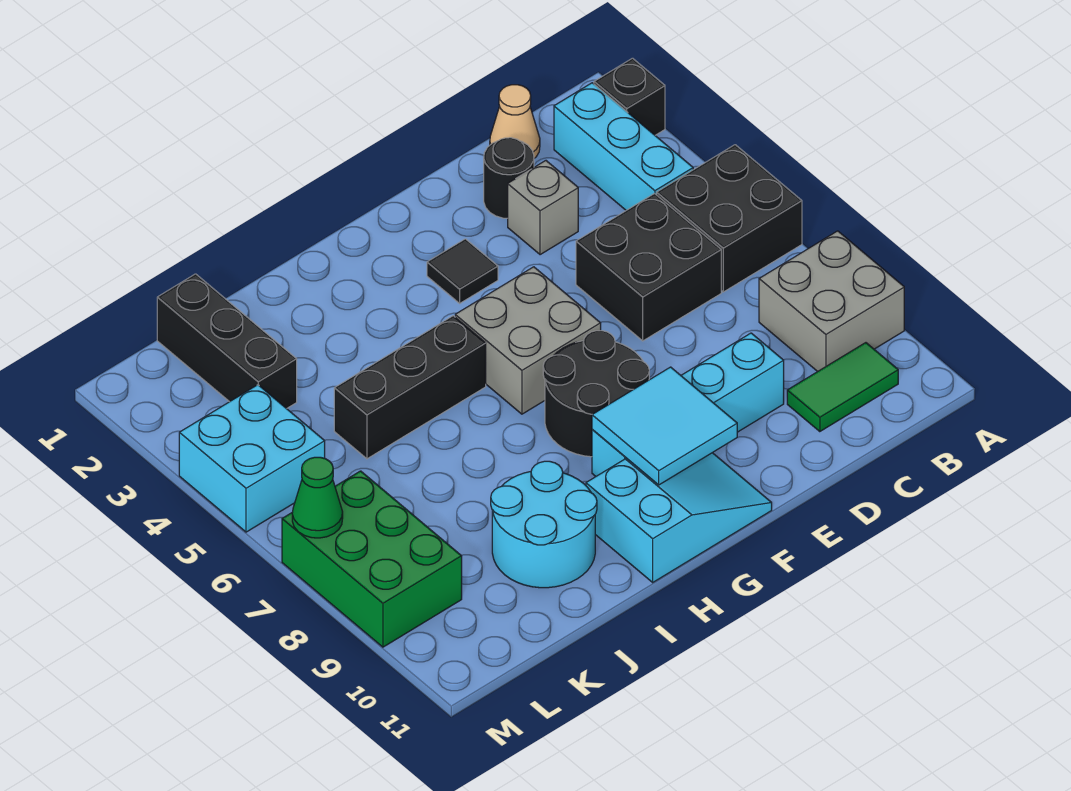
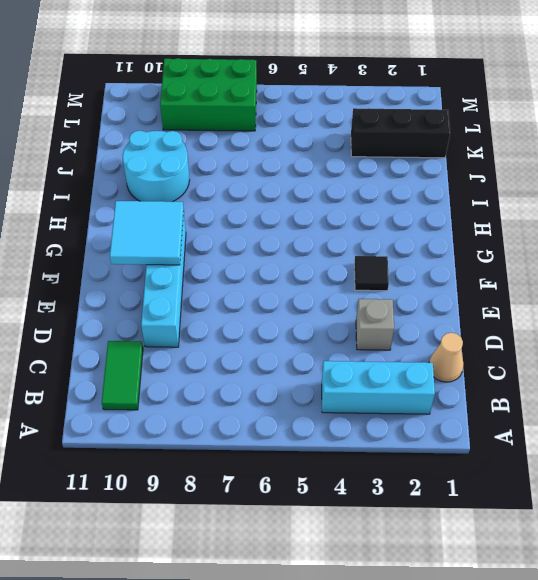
none -> black 1x1 brick [594,58,665,135]
none -> black 2x2 brick [657,145,802,292]
none -> grey 2x2 brick [759,231,904,372]

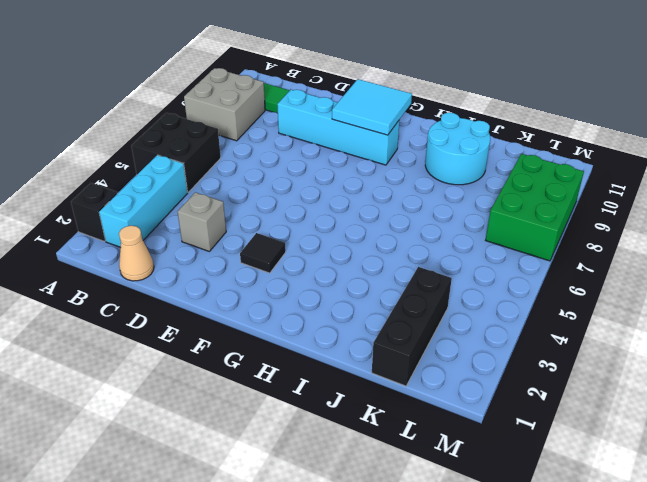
none -> black 2x2 brick [576,194,721,341]
none -> black 1x1 round brick [484,138,534,218]
none -> grey 2x2 brick [455,267,601,414]

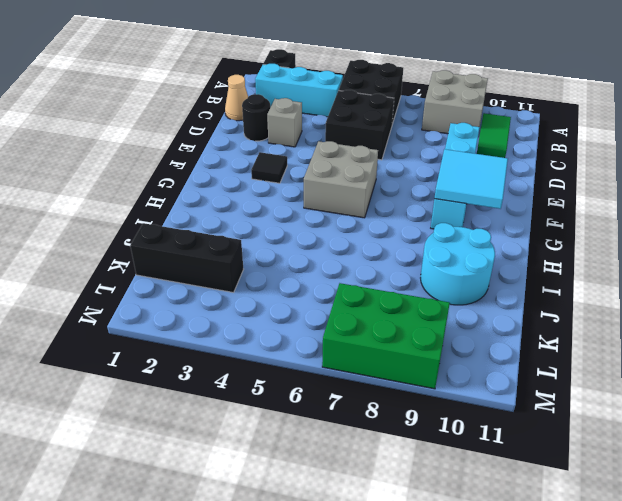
none -> black 2x2 round brick [543,331,649,457]
none -> cyan 2x3 slope [586,453,772,582]
none -> black 1x3 brick [334,316,486,459]

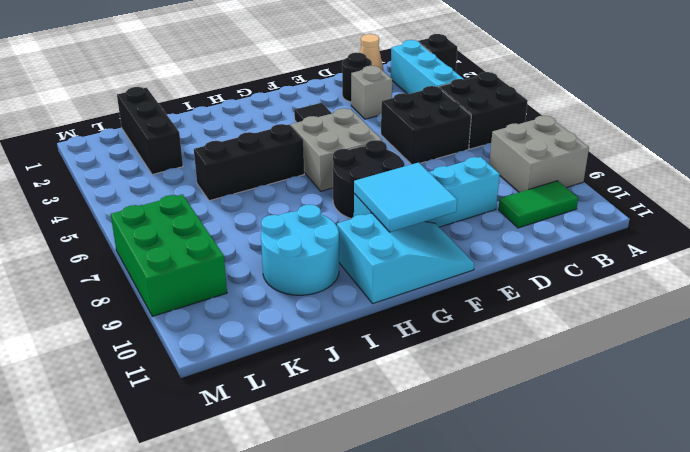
none -> cyan 2x2 brick [179,385,325,532]
none -> green 1x1 cone [292,457,343,538]

